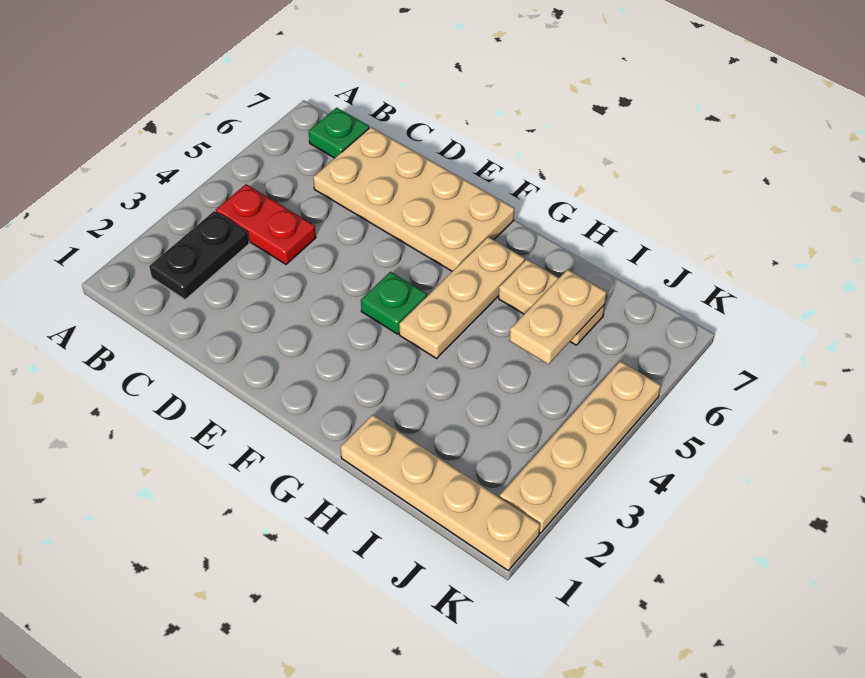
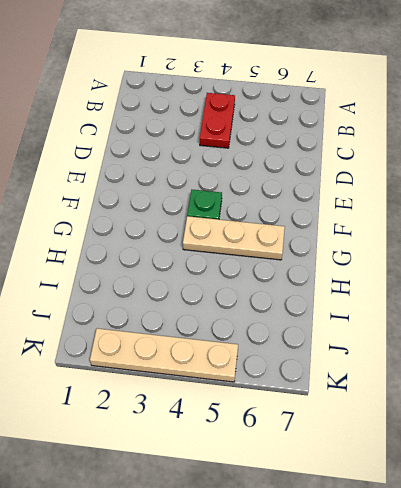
none -> black 1x2 plate [149,211,249,300]
none -> green 1x1 plate [309,108,369,158]

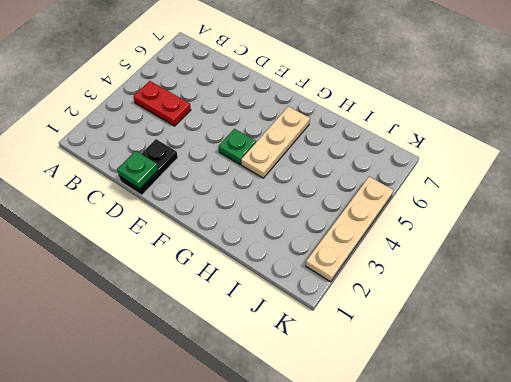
black 1x2 plate [119,139,178,195] -> black 1x2 plate moved to [149,211,249,300]
green 1x1 plate [117,151,158,189] -> green 1x1 plate moved to [309,108,369,158]
none -> tan 2x4 plate [313,127,515,271]
none -> tan 1x4 plate [340,415,540,571]

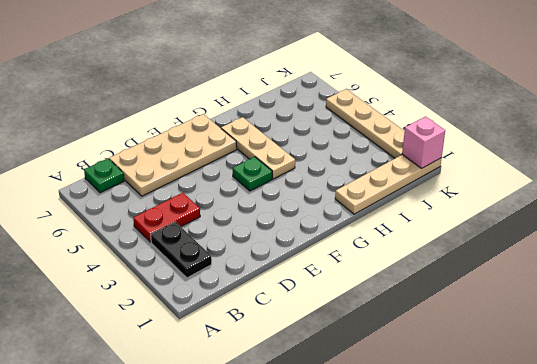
pink 1x1 brick [402,117,445,168] -> none
none -> tan 1x2 plate [499,259,605,345]
none -> tan 1x2 plate [509,269,606,364]

